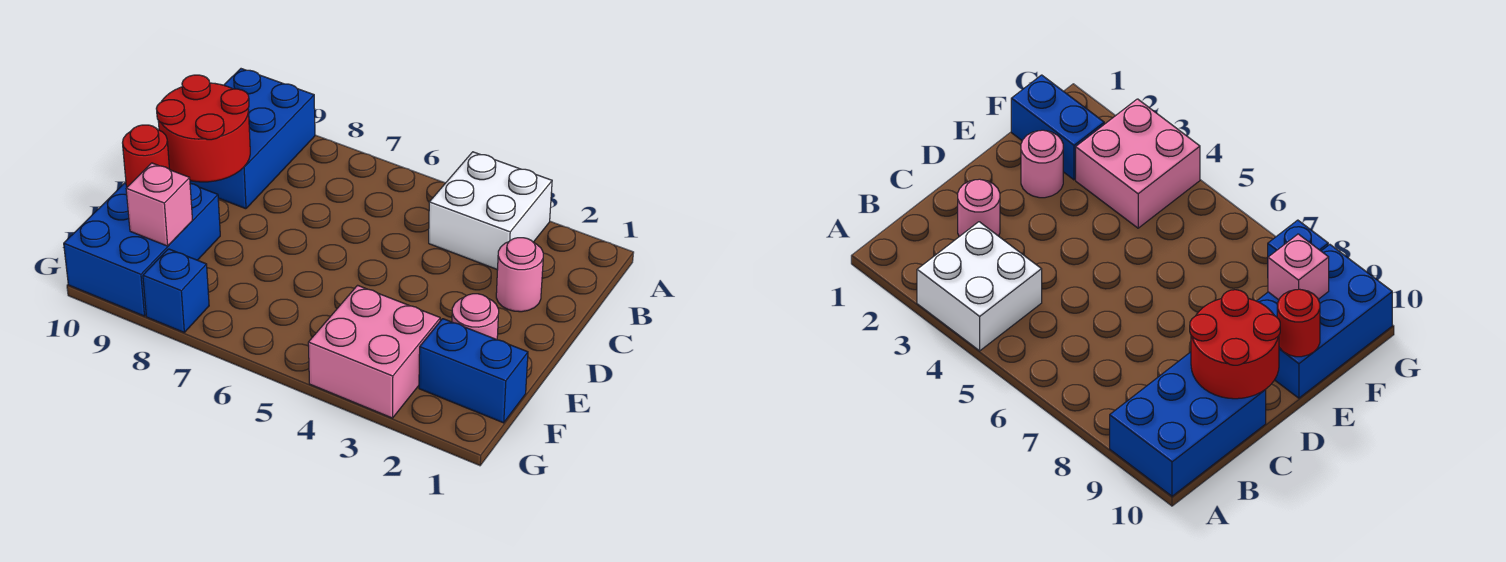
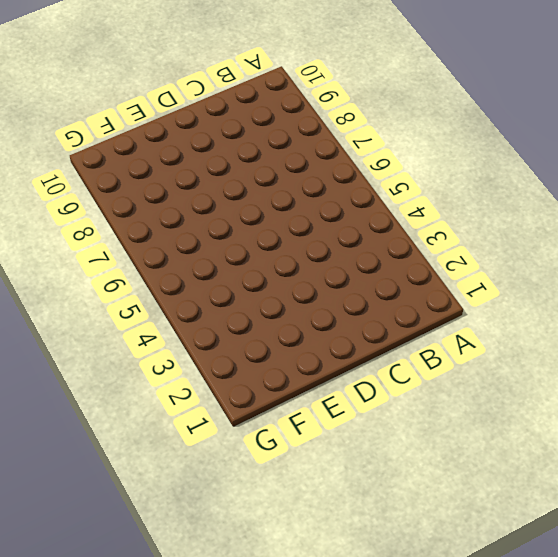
none -> white 2x2 brick [429,152,552,270]
none -> blue 2x3 brick [190,69,315,209]

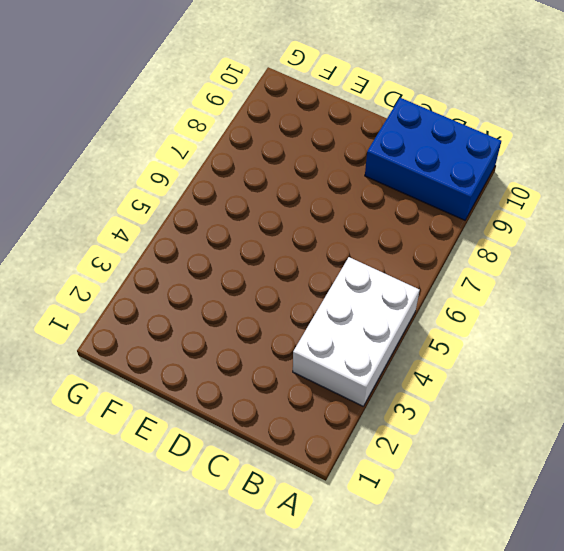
white 2x3 brick [293,257,419,406] -> white 2x2 brick [429,152,552,270]
none -> pink 1x1 round brick [496,238,543,312]
none -> pink 1x1 round brick [452,294,499,340]

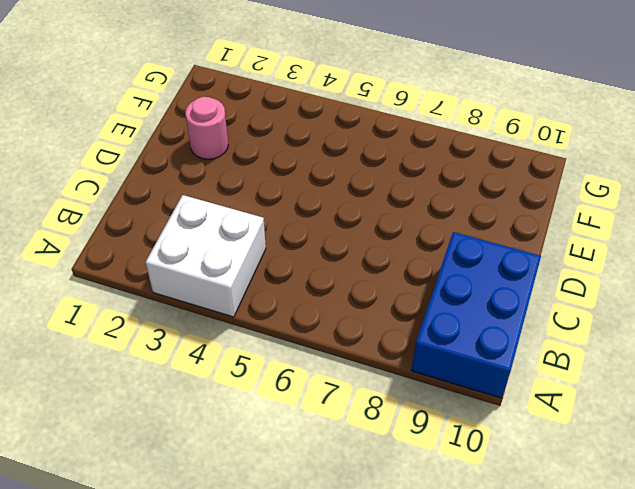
none -> pink 1x1 round brick [496,238,543,312]
none -> blue 2x3 brick [64,182,220,316]

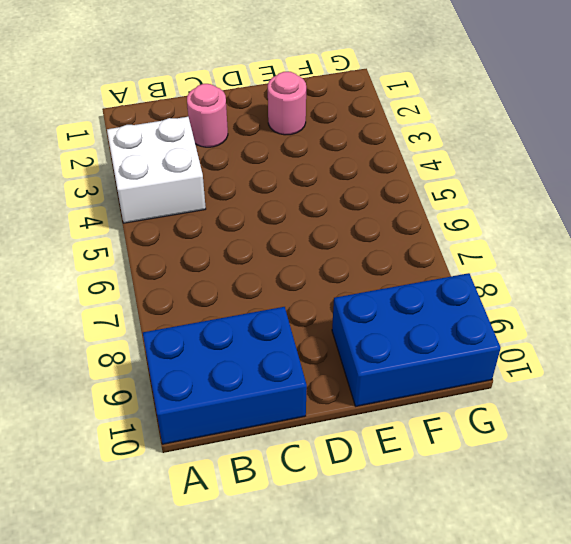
none -> blue 1x2 brick [419,319,528,423]
none -> pink 2x2 brick [308,285,440,418]

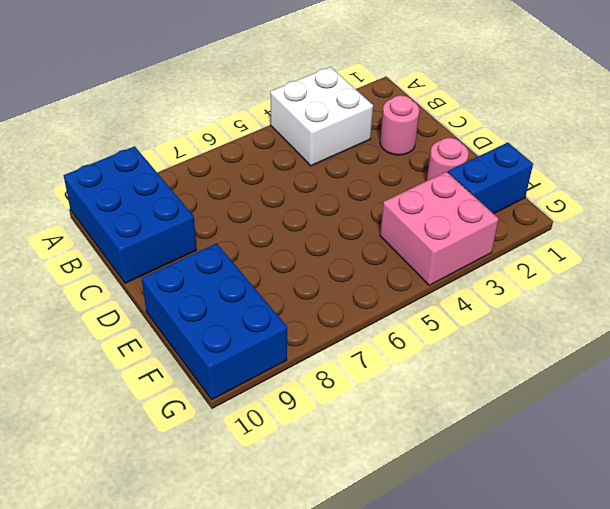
none -> blue 1x1 brick [143,249,209,332]
none -> red 2x2 round brick [156,75,250,182]

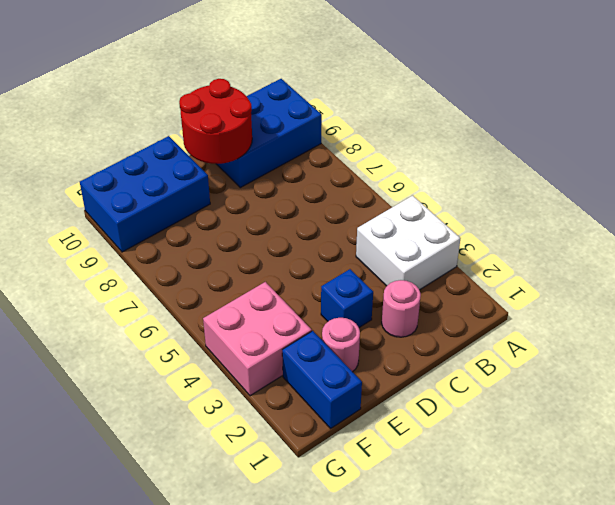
blue 1x1 brick [321,269,373,327] -> blue 1x1 brick moved to [143,249,209,332]
none -> red 1x1 round brick [123,125,170,187]
none -> pink 1x1 brick [126,163,193,246]

